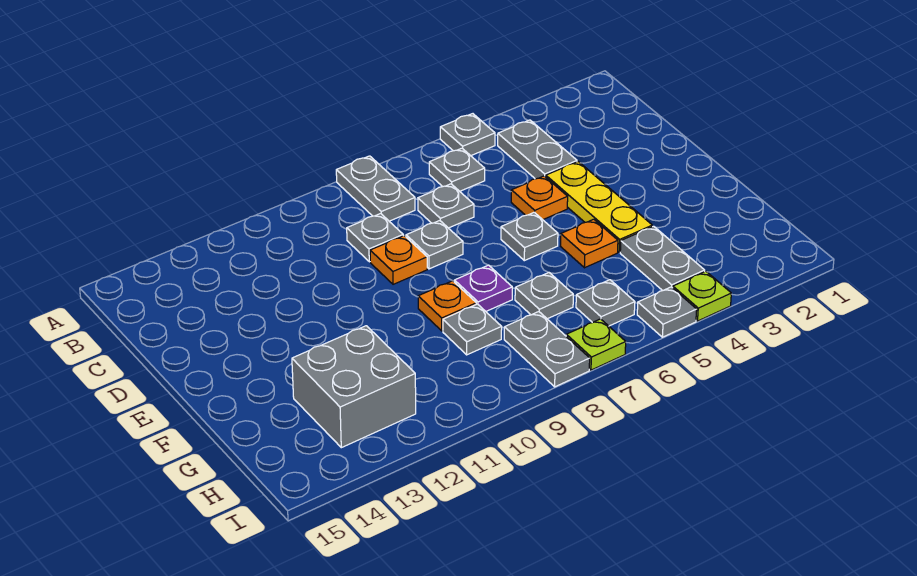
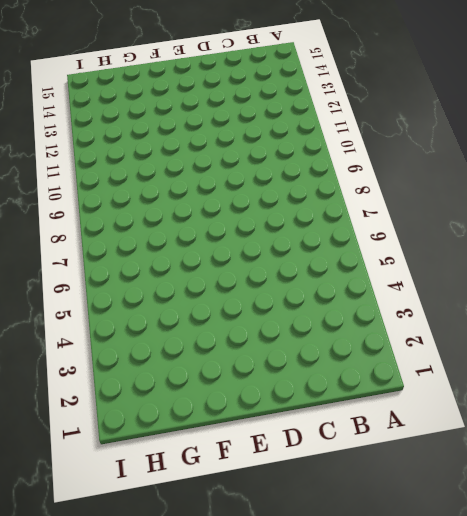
none -> grey 1x1 plate [440,114,495,156]
none -> grey 1x2 plate [336,156,415,221]
none -> grey 1x2 plate [498,120,577,179]

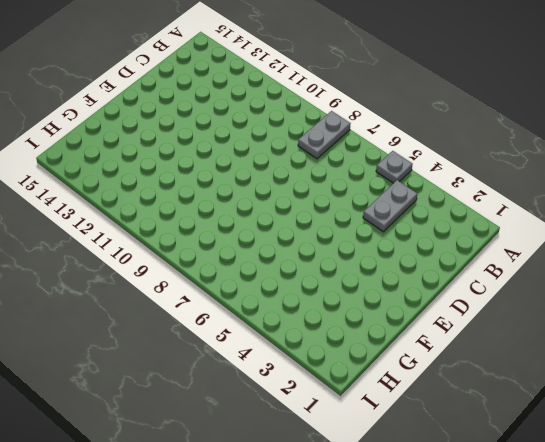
none -> grey 1x1 plate [429,148,485,191]
none -> grey 1x1 plate [418,184,474,228]
none -> grey 1x1 plate [347,213,403,262]

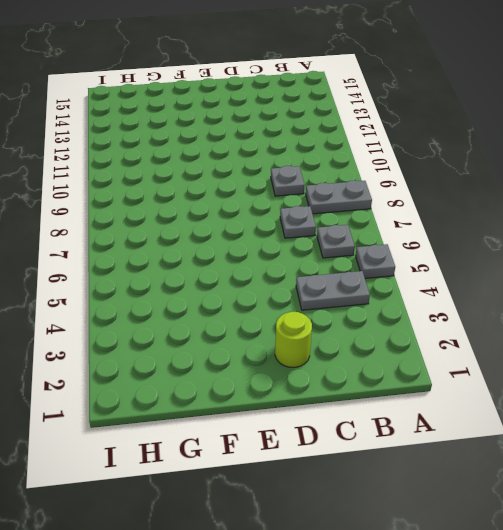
lime 1x1 round brick [275,312,312,367] -> none
none -> yellow 1x3 plate [546,162,652,252]
none -> orange 1x1 plate [511,176,568,220]
none -> grey 1x1 plate [406,221,463,269]

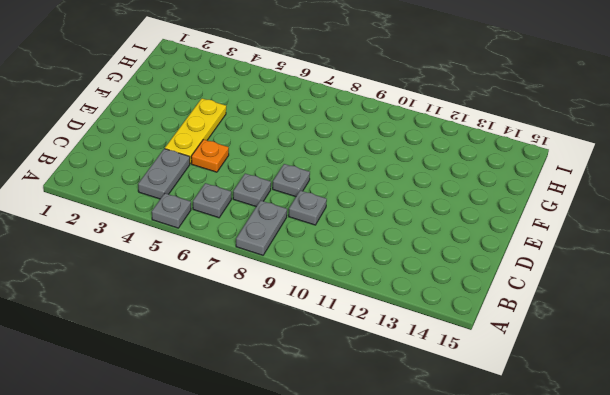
none -> orange 1x1 plate [370,236,427,284]
none -> grey 1x1 plate [501,212,558,261]
none -> orange 1x1 plate [561,219,618,268]

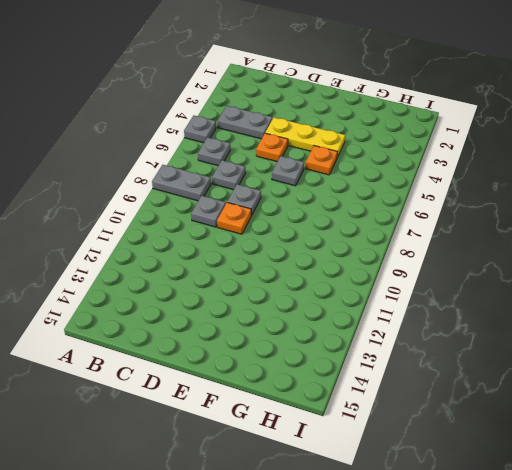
none -> purple 1x1 plate [454,265,512,311]
none -> orange 1x1 plate [418,281,476,331]
none -> grey 1x2 plate [620,226,705,291]

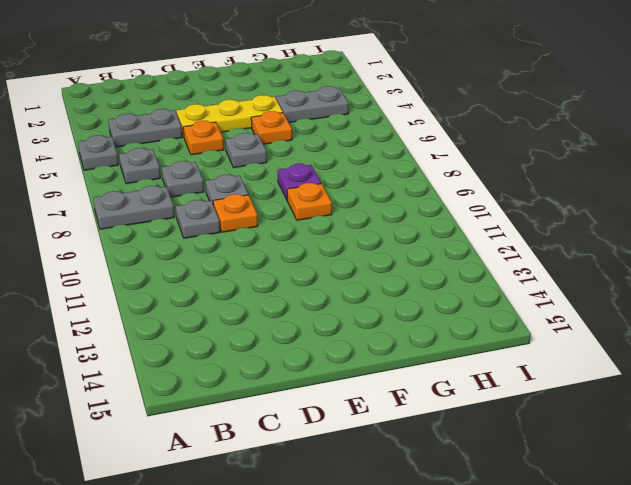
none -> grey 1x1 plate [515,273,573,319]
none -> grey 1x1 plate [443,304,502,355]
none -> grey 2x2 brick [292,326,416,448]

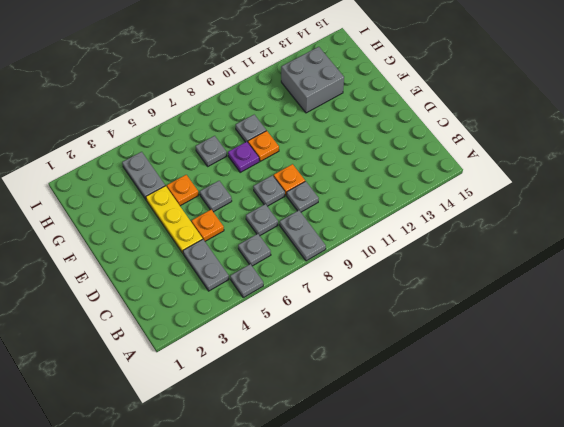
none -> grey 1x1 plate [576,280,635,326]
none -> grey 1x2 plate [504,312,590,387]
none -> lime 1x1 plate [673,271,731,321]

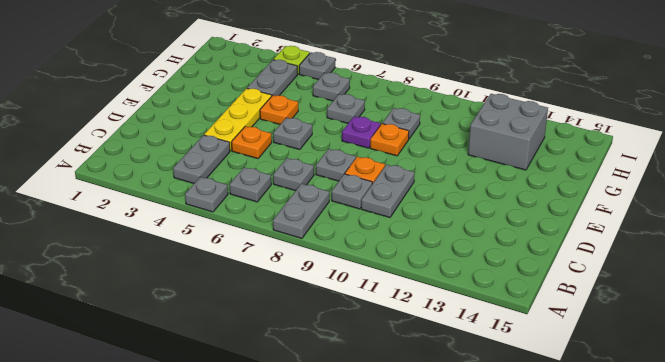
grey 1x2 plate [361,165,415,217] -> grey 1x2 plate moved to [504,312,590,387]
none -> lime 1x1 plate [566,319,626,370]

